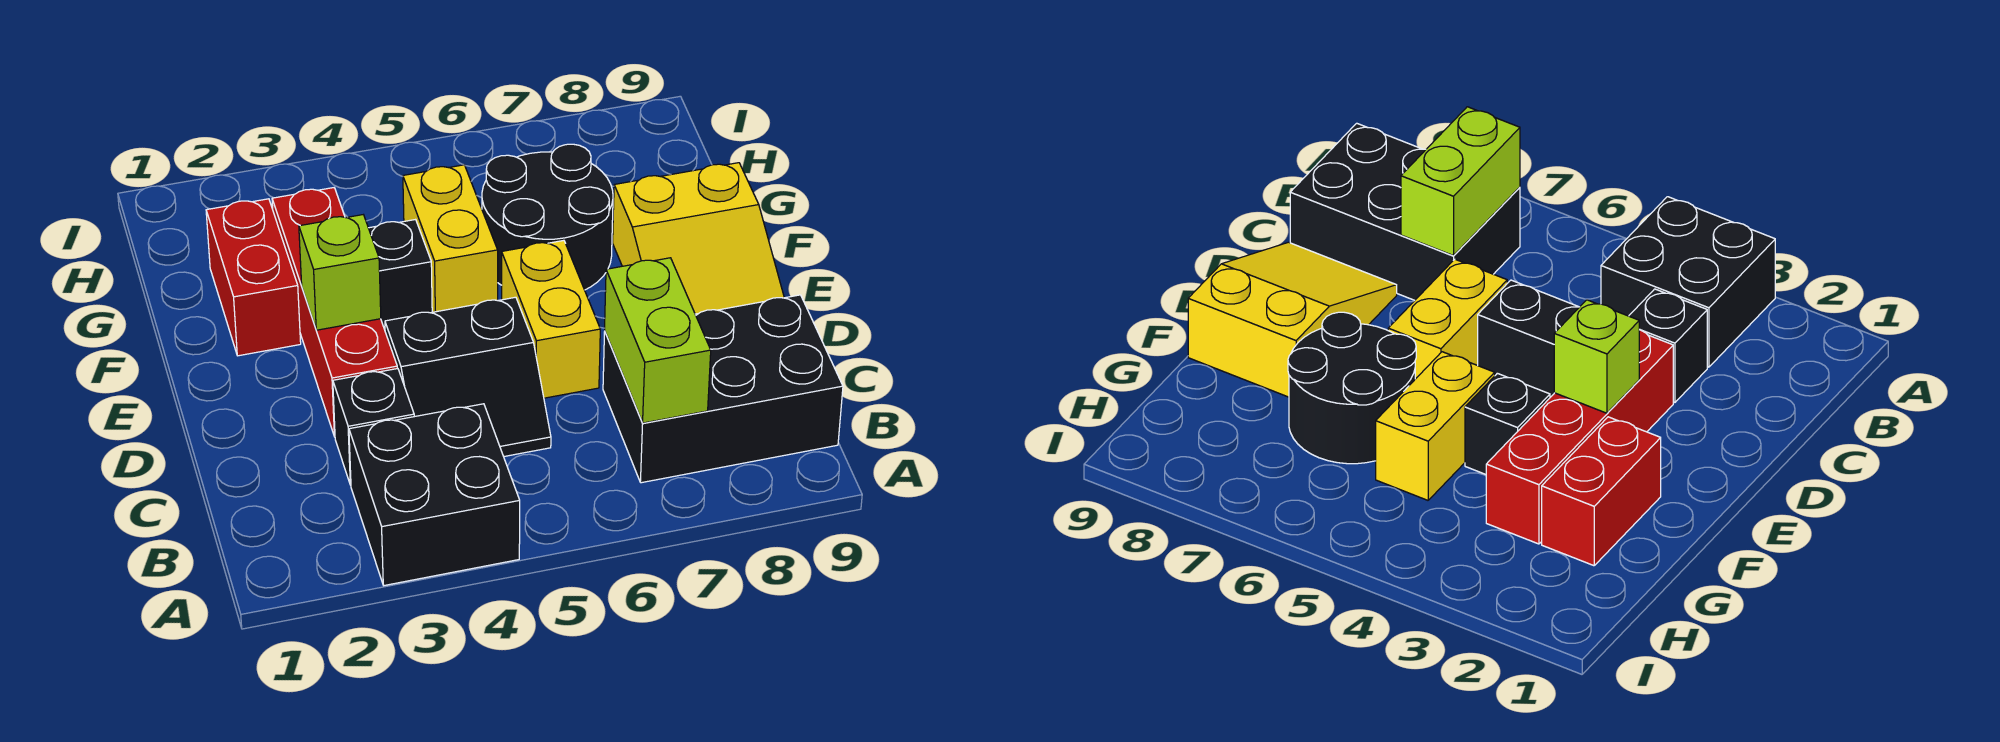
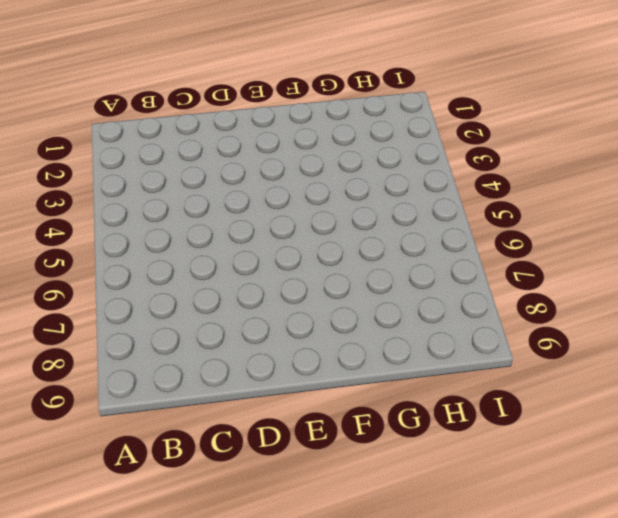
none -> black 2x2 brick [349,404,520,585]
none -> black 2x3 brick [603,295,843,483]
none -> black 1x1 brick [333,368,414,485]

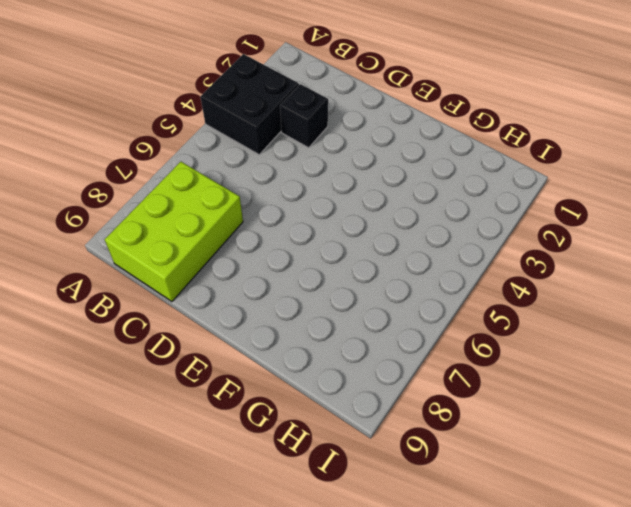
lime 2x3 brick [105,162,243,301] -> black 2x3 brick [603,295,843,483]
none -> black 2x2 slope [385,297,551,457]
none -> red 1x4 brick [272,188,397,437]
none -> yellow 1x2 brick [502,240,600,398]

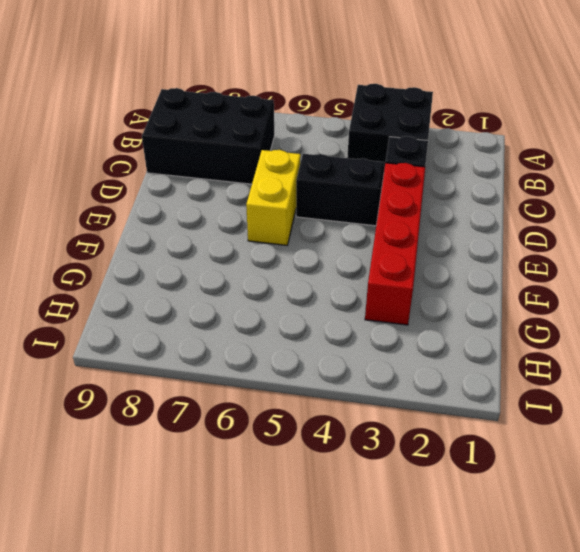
none -> yellow 2x3 slope [613,163,784,314]
none -> red 1x2 brick [206,199,301,356]
none -> black 1x1 brick [369,220,432,329]

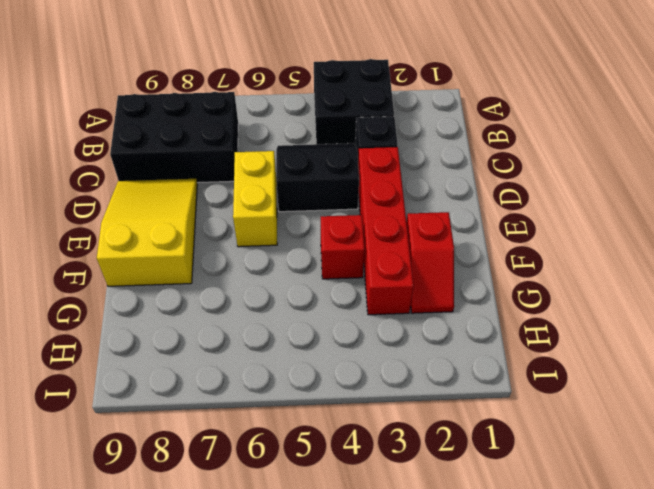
red 1x2 slope [406,212,454,313] -> red 1x2 brick [206,199,301,356]
red 1x1 brick [321,215,365,279] -> black 1x1 brick [369,220,432,329]
none -> yellow 1x2 brick [403,165,498,312]
none -> black 2x2 round brick [482,144,613,290]
none -> lime 1x2 brick [605,258,711,423]

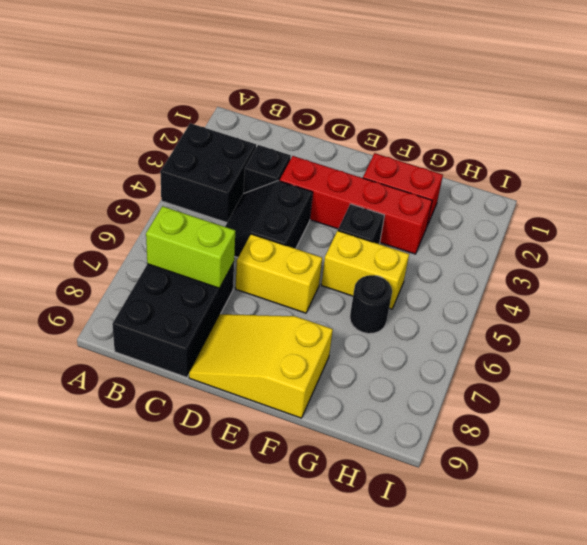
black 1x1 round brick [350,275,392,334] -> black 2x2 round brick [482,144,613,290]
none -> lime 1x1 brick [299,215,381,330]

